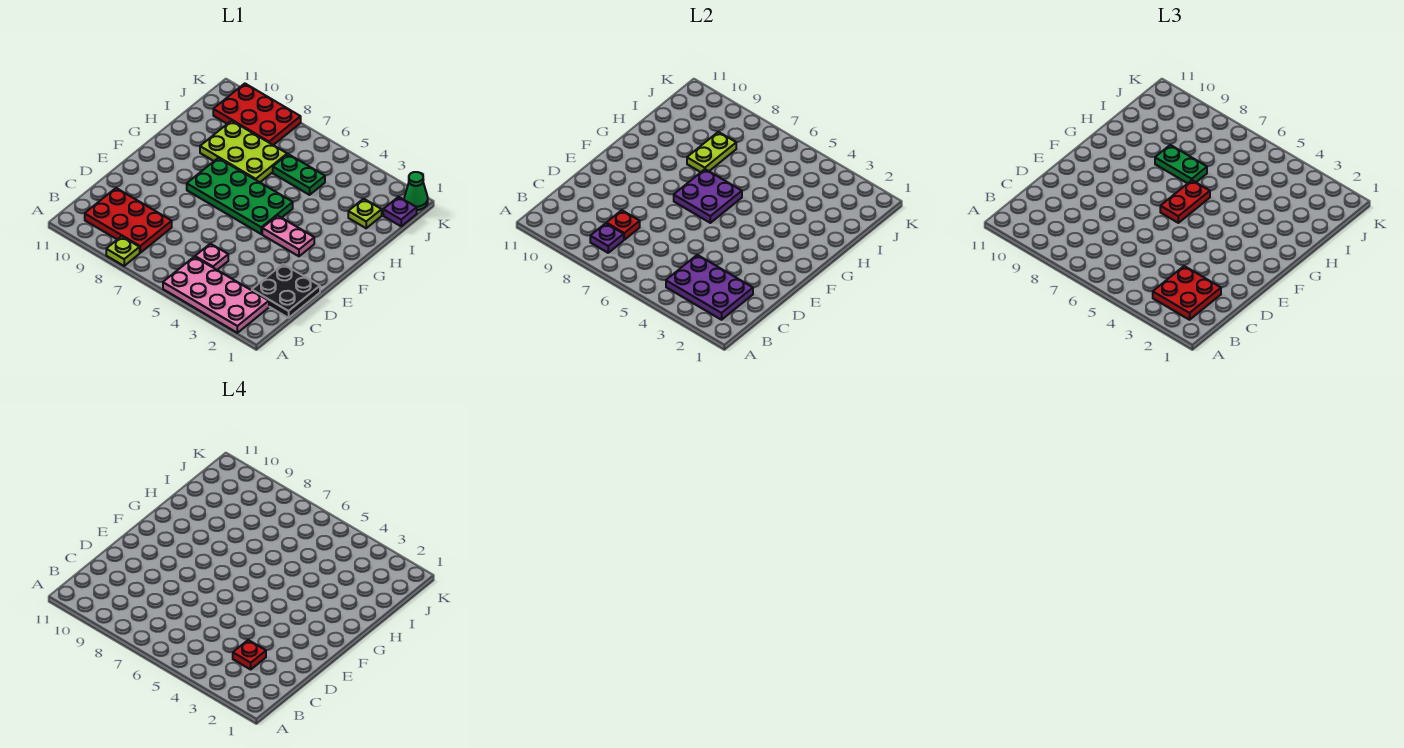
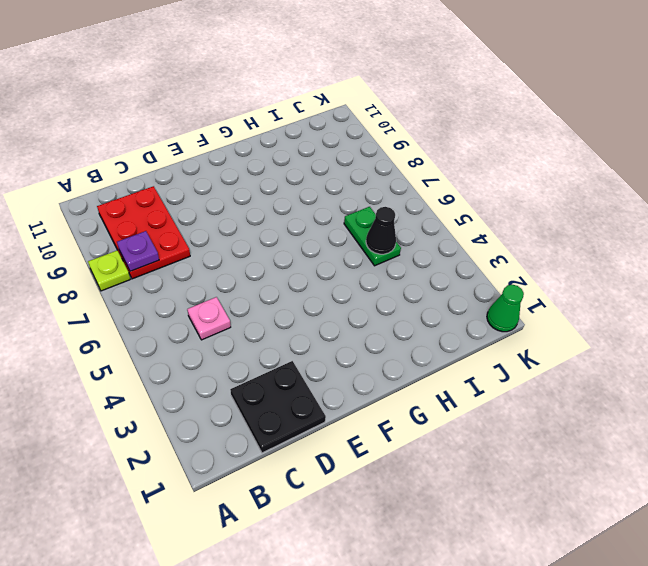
black 1x1 cone [366,207,396,254] -> none
none -> pink 2x4 plate [163,257,269,333]
none -> pink 1x2 plate [262,216,314,256]
none -> green 2x4 plate [187,158,293,234]

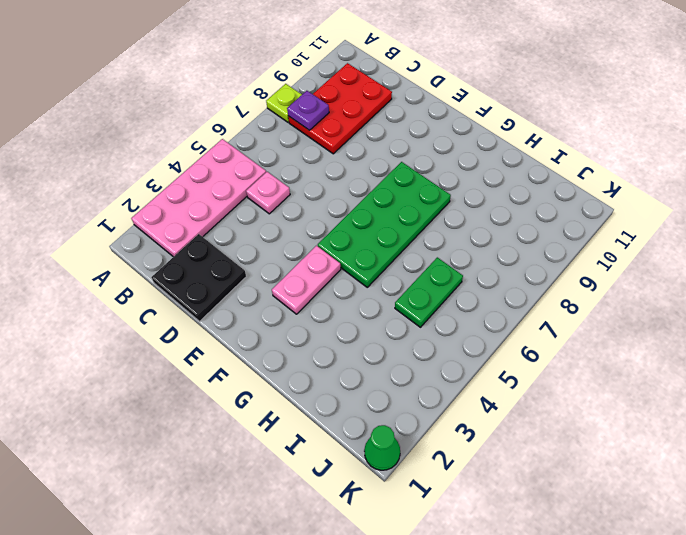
none -> lime 2x3 plate [200,121,287,182]
none -> lime 1x1 plate [348,199,382,228]
none -> purple 1x1 plate [383,197,417,226]

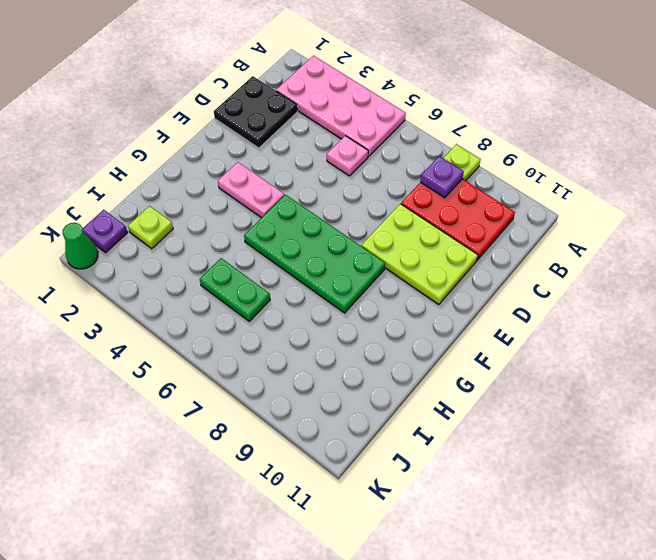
lime 2x3 plate [361,204,478,305] -> lime 2x3 plate moved to [200,121,287,182]
none -> red 2x3 plate [213,84,301,145]
none -> purple 2x3 plate [666,255,753,320]
none -> red 1x1 plate [606,210,640,240]

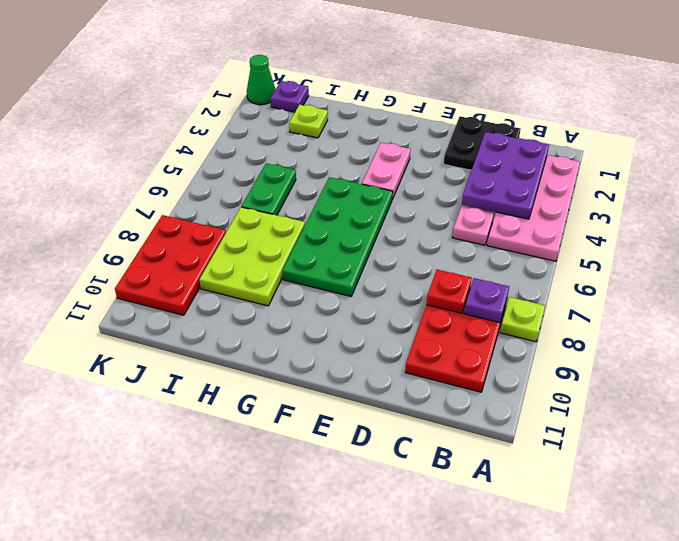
none -> purple 2x2 plate [674,169,742,223]
none -> lime 1x2 plate [687,132,736,172]
none -> red 2x2 plate [1153,266,1221,320]

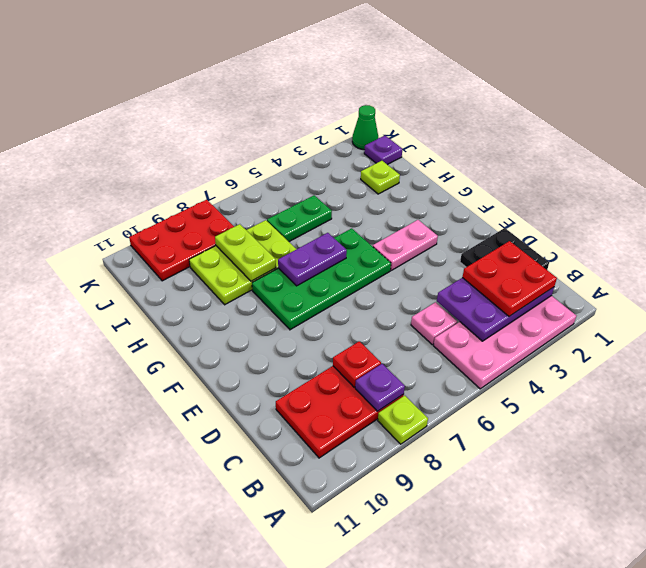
purple 1x2 plate [278,233,347,286] -> purple 2x2 plate [674,169,742,223]
none -> red 1x2 plate [1160,180,1210,223]
none -> green 1x2 plate [1155,145,1207,183]
none -> red 1x1 plate [233,640,266,669]

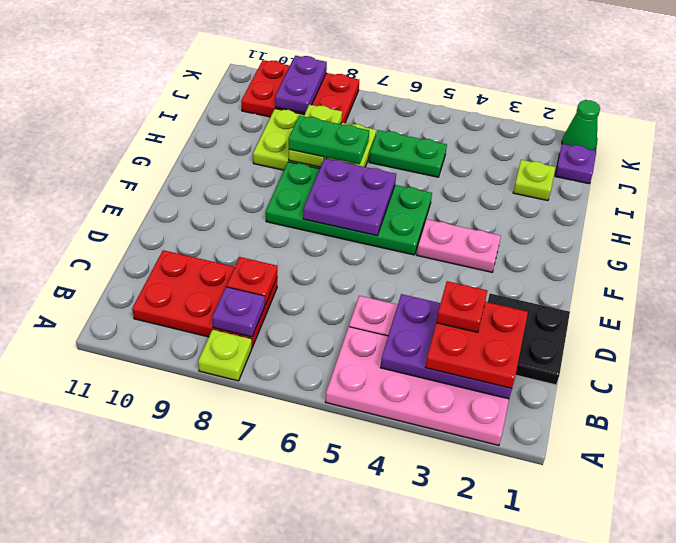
purple 1x2 plate [275,56,327,113] -> none
none -> red 1x2 plate [1160,180,1210,223]

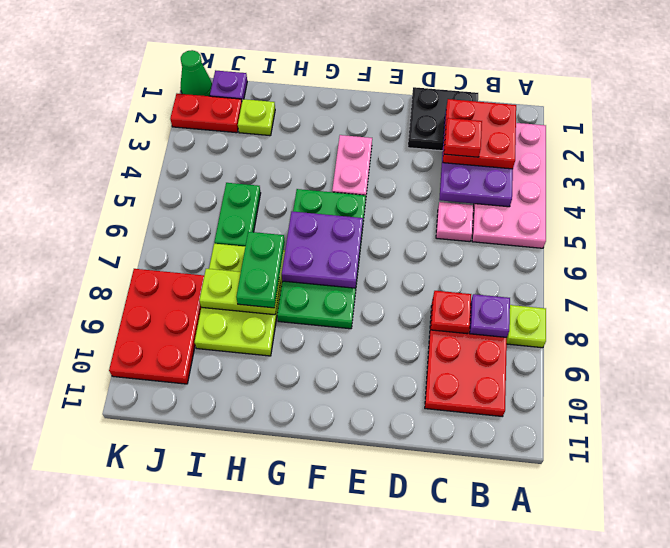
red 1x2 plate [170,94,242,133] -> red 1x2 plate moved to [1160,180,1210,223]

